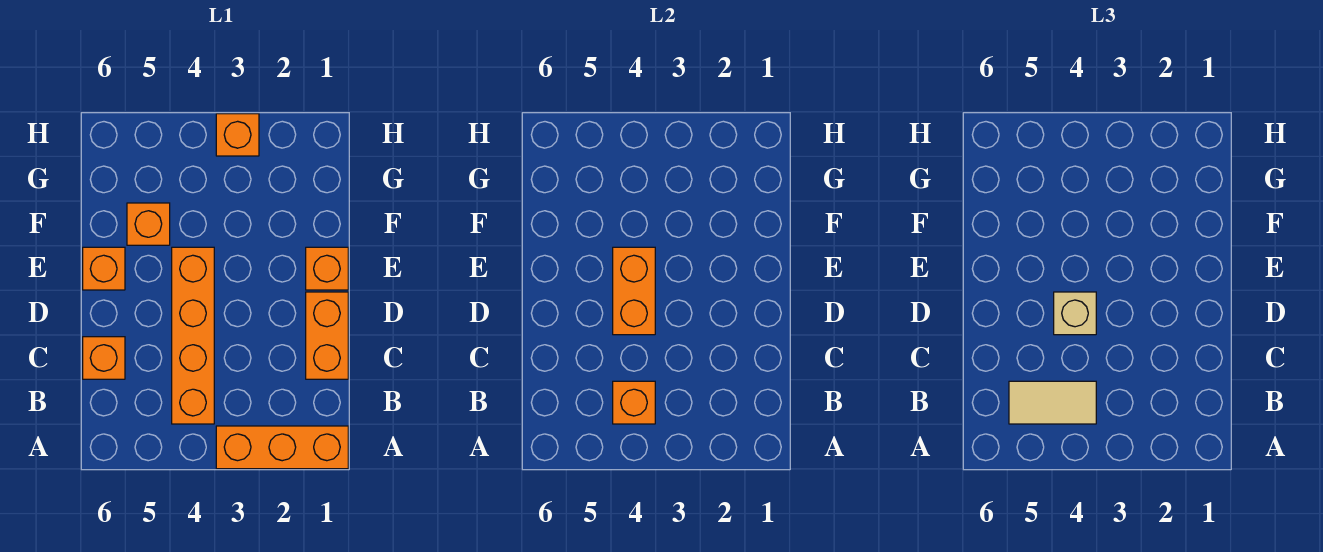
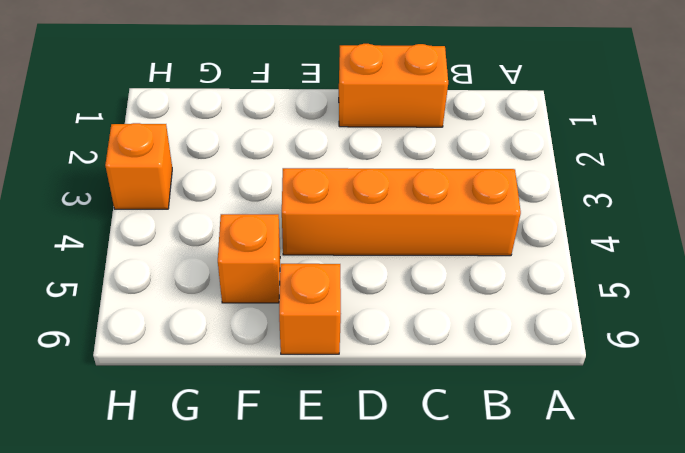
none -> orange 1x3 brick [216,426,348,469]
none -> orange 1x1 brick [83,337,125,379]
none -> orange 1x1 brick [306,247,348,290]

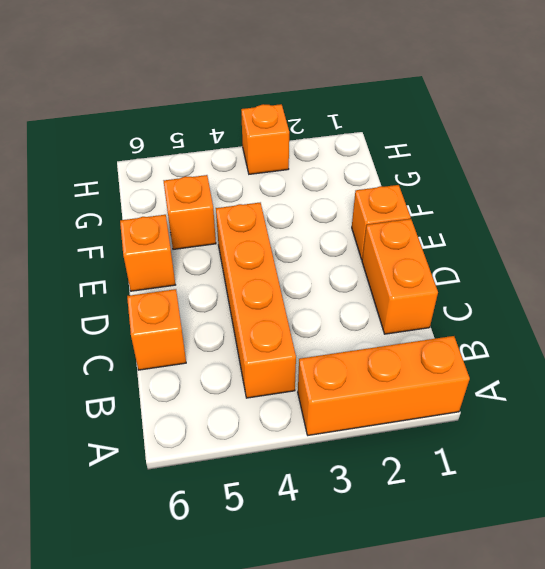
none -> orange 1x1 brick [613,381,655,424]
none -> orange 1x2 brick [613,247,655,335]
none -> tan 1x2 tile [1009,381,1096,424]

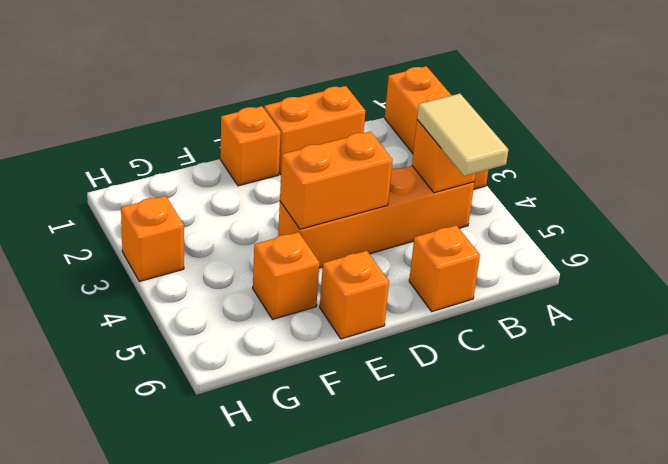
none -> tan 1x1 brick [1054,292,1096,335]

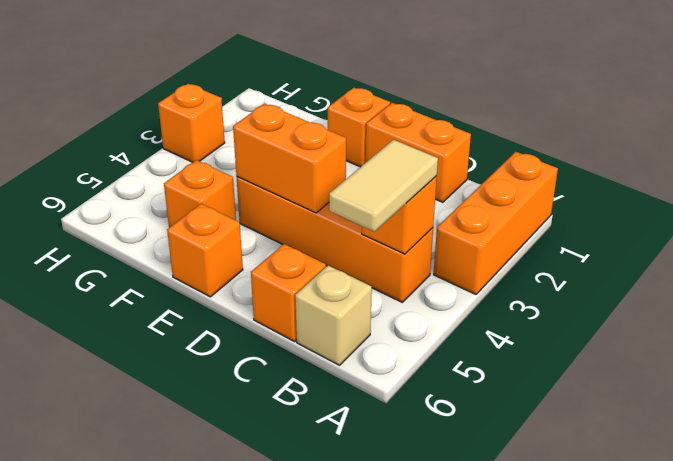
tan 1x1 brick [295,265,372,365] -> tan 1x1 brick moved to [1054,292,1096,335]

